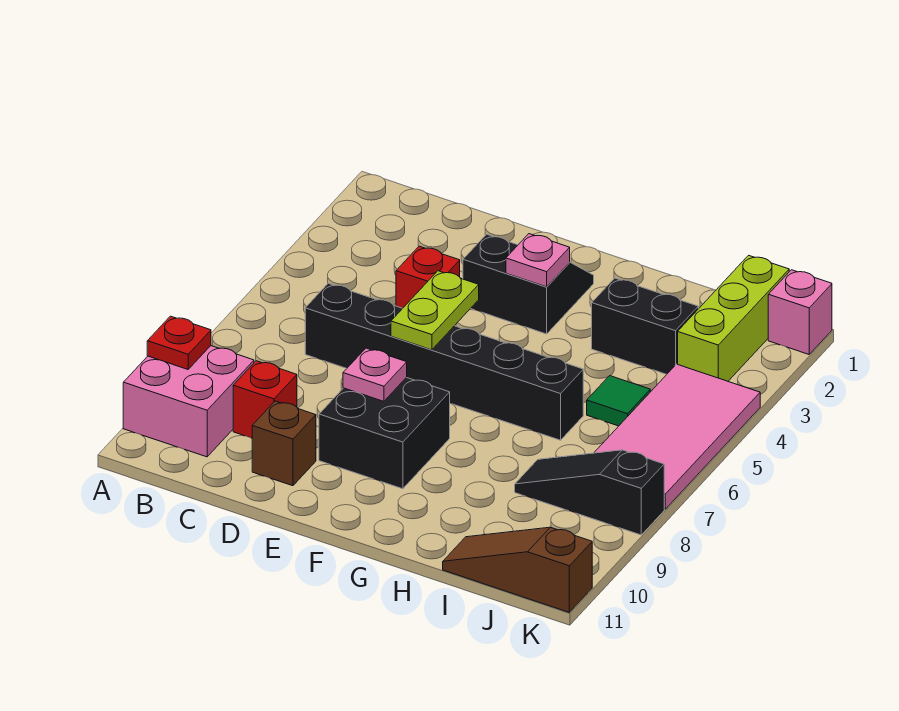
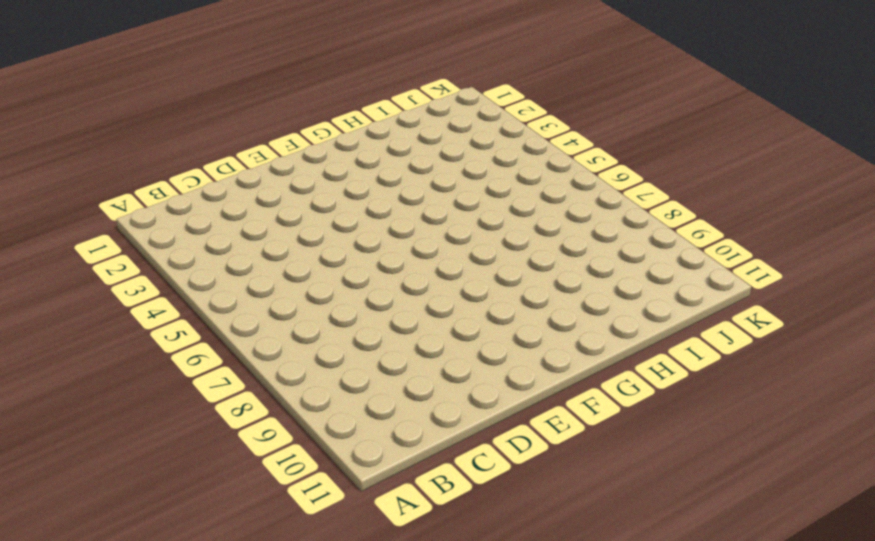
none -> pink 2x2 brick [123,346,254,457]
none -> black 1x6 brick [305,283,583,440]
none -> red 1x1 brick [233,361,297,438]

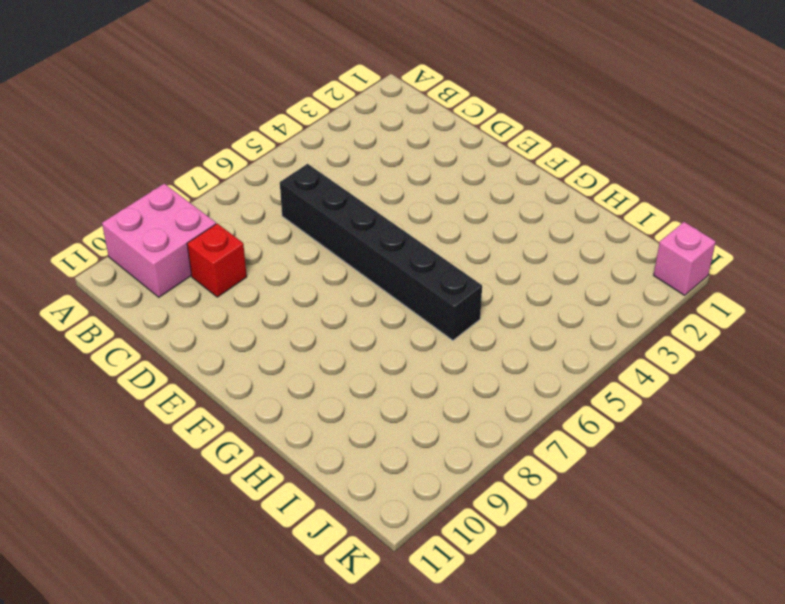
none -> red 1x1 brick [396,246,460,308]
none -> brown 1x1 brick [252,401,316,486]
none -> black 2x2 slope [463,234,594,334]

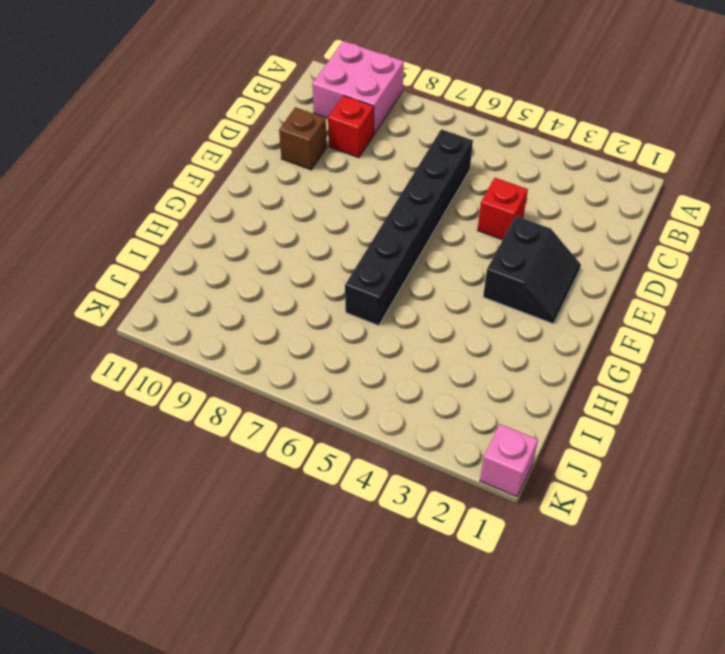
none -> black 2x2 brick [319,377,450,489]
none -> black 1x2 brick [592,278,698,374]
none -> green 1x1 tile [587,376,650,426]

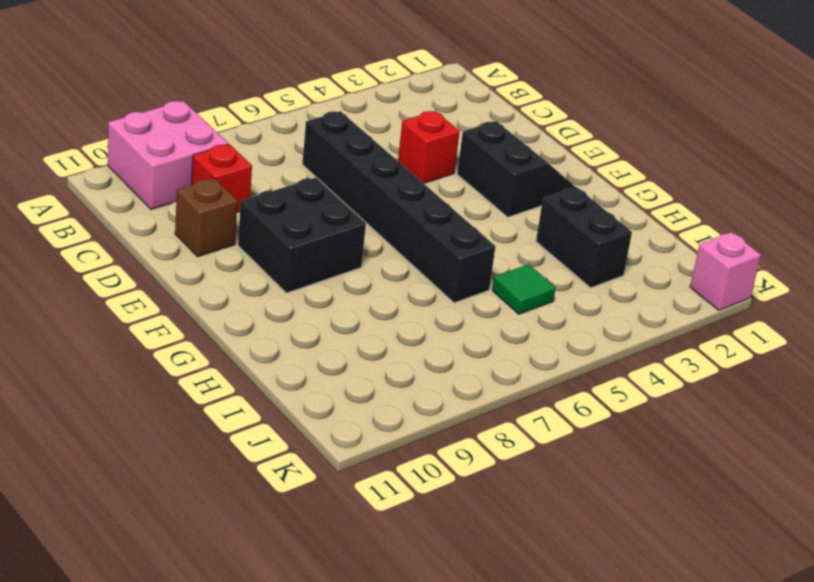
none -> black 1x3 slope [515,450,664,535]
none -> brown 1x3 slope [443,527,592,612]
none -> lime 1x3 brick [678,255,789,381]

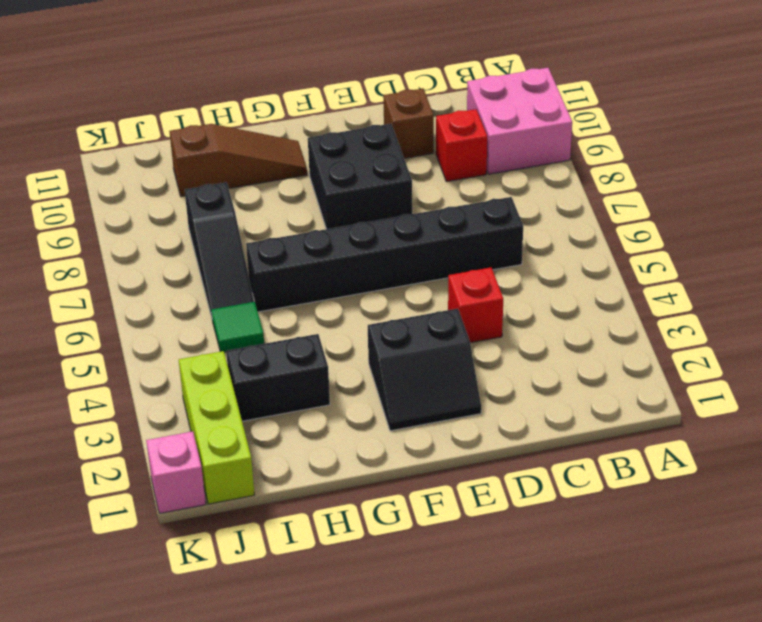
brown 1x3 slope [169,124,307,197] -> brown 1x3 slope moved to [443,527,592,612]
black 1x3 slope [185,182,254,317] -> black 1x3 slope turned to [515,450,664,535]
none -> pink 2x4 tile [594,364,760,509]
none -> red 1x1 plate [147,316,211,369]
none -> lime 1x2 plate [391,271,479,350]

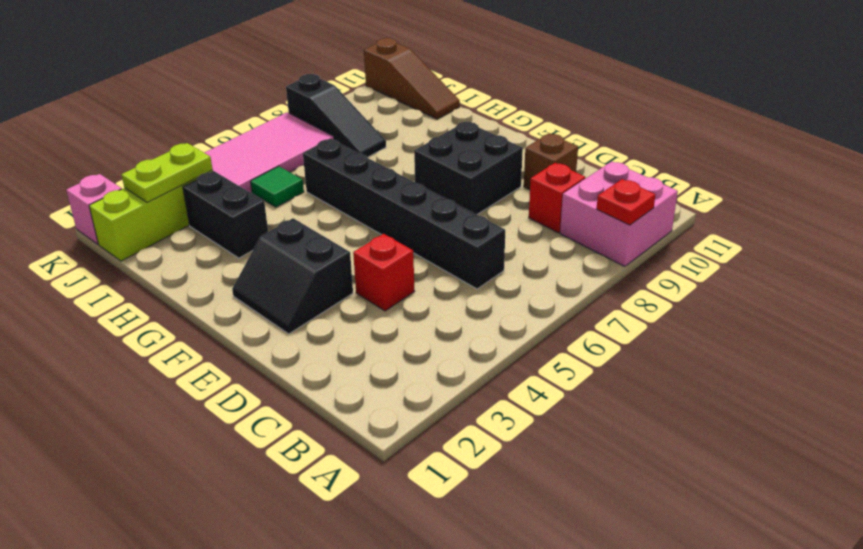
lime 1x2 plate [122,143,213,202] -> lime 1x2 plate moved to [391,271,479,350]
none -> pink 1x1 plate [343,348,407,401]
none -> pink 1x1 plate [506,234,570,287]

